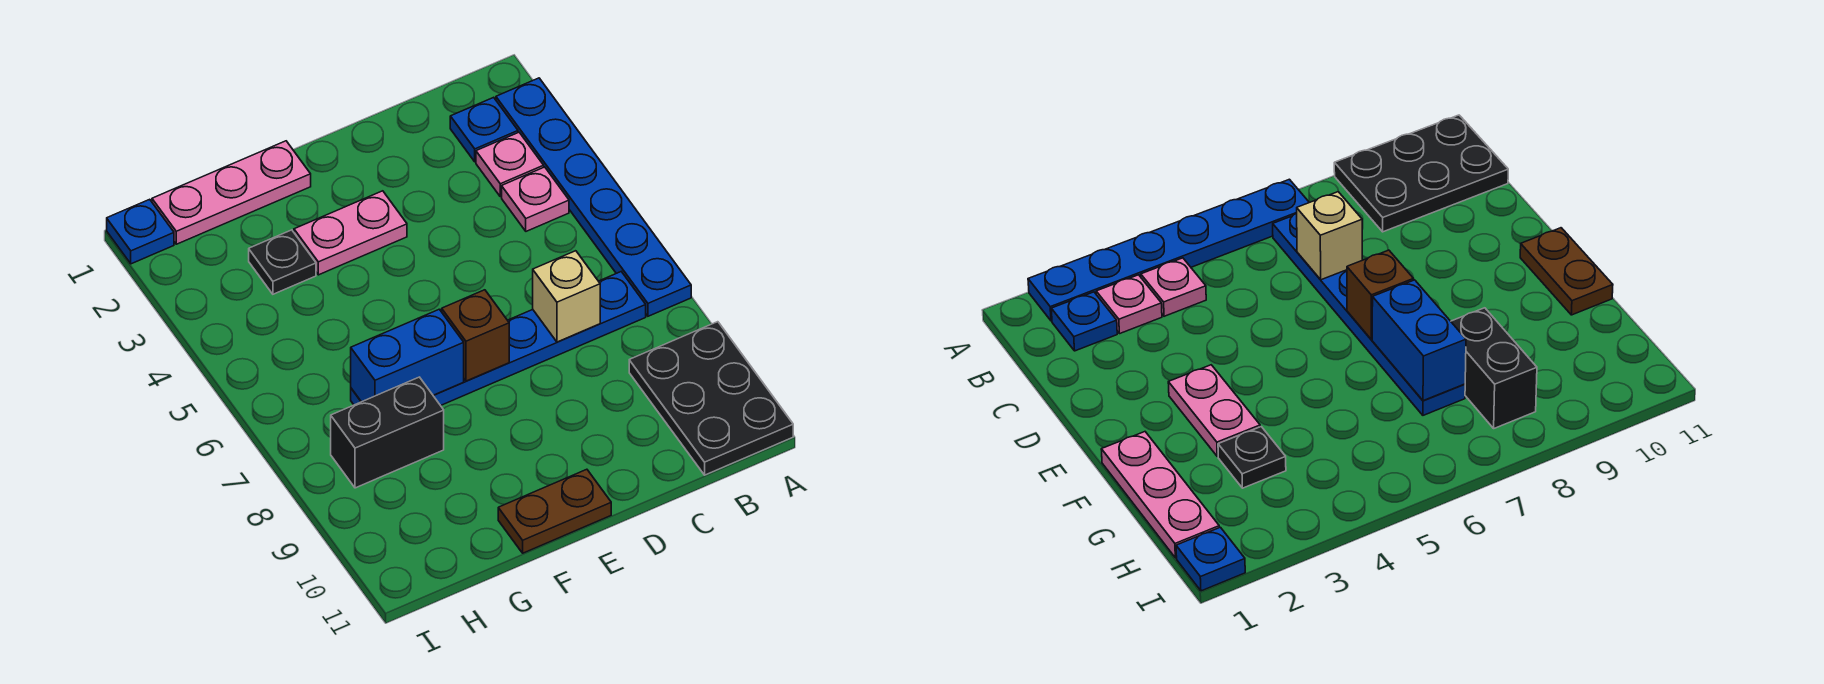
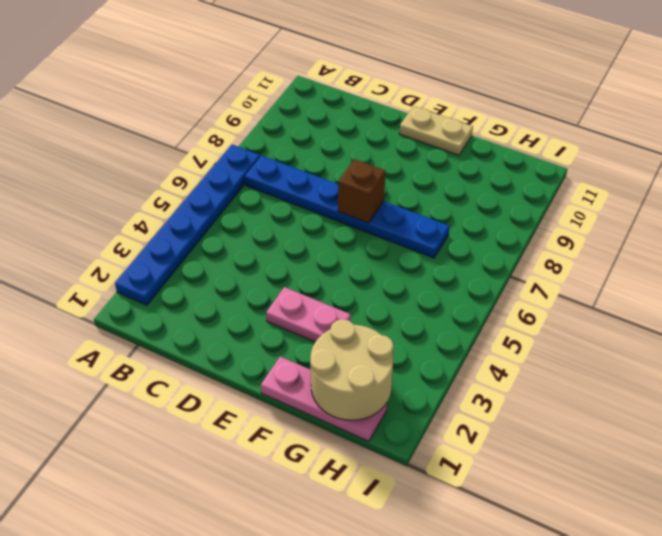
tan 1x2 plate [399,106,473,155] -> brown 1x2 plate [498,469,611,553]
tan 2x2 round brick [310,319,393,420] -> none
none -> black 2x3 plate [629,322,793,475]
none -> blue 1x1 plate [450,97,518,162]
none -> pink 1x1 plate [476,132,544,197]

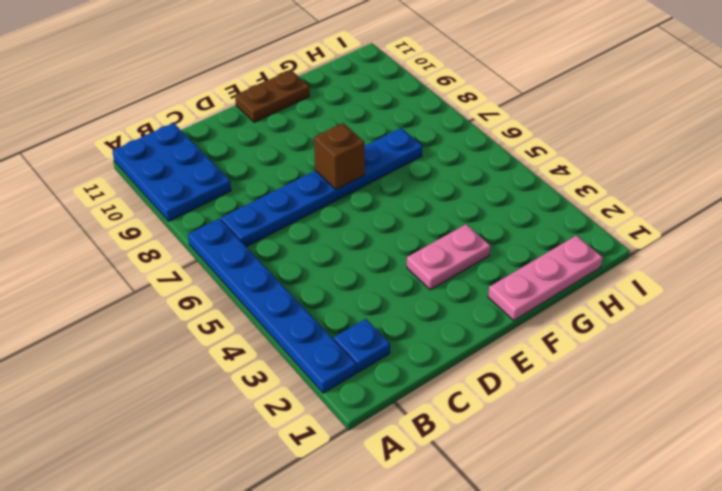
blue 2x3 plate [112,123,231,221] -> black 2x3 plate [629,322,793,475]
none -> pink 1x1 plate [476,132,544,197]
none -> pink 1x1 plate [502,167,569,231]
none -> black 1x1 plate [249,230,316,294]

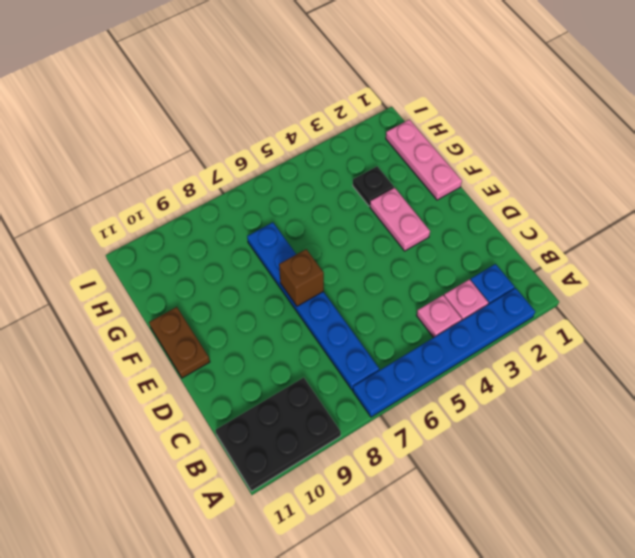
none -> black 1x2 brick [331,377,444,488]
none -> blue 1x1 plate [107,199,174,264]
none -> tan 1x1 brick [533,251,600,342]

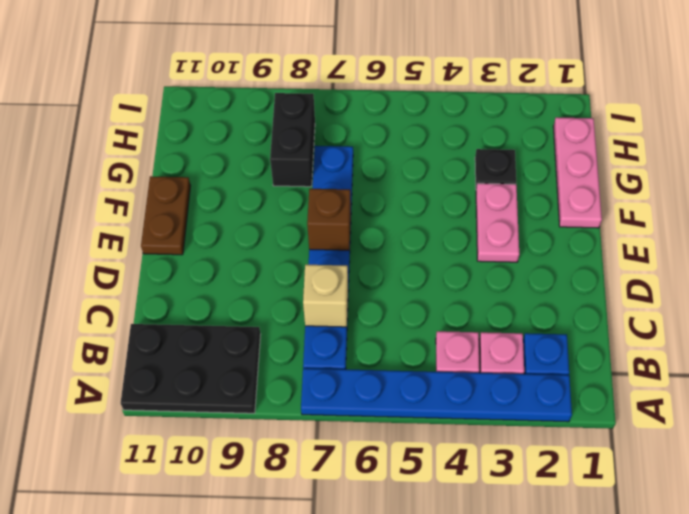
none -> blue 1x1 plate [107,199,174,264]
none -> blue 1x2 brick [351,309,464,402]

